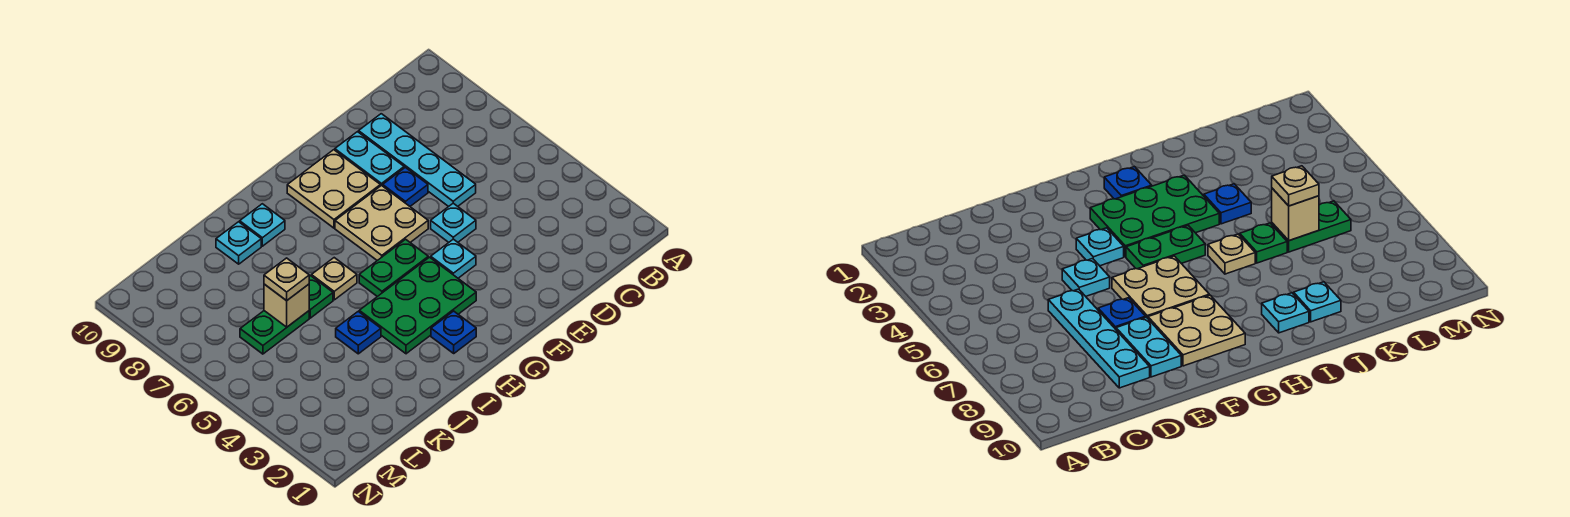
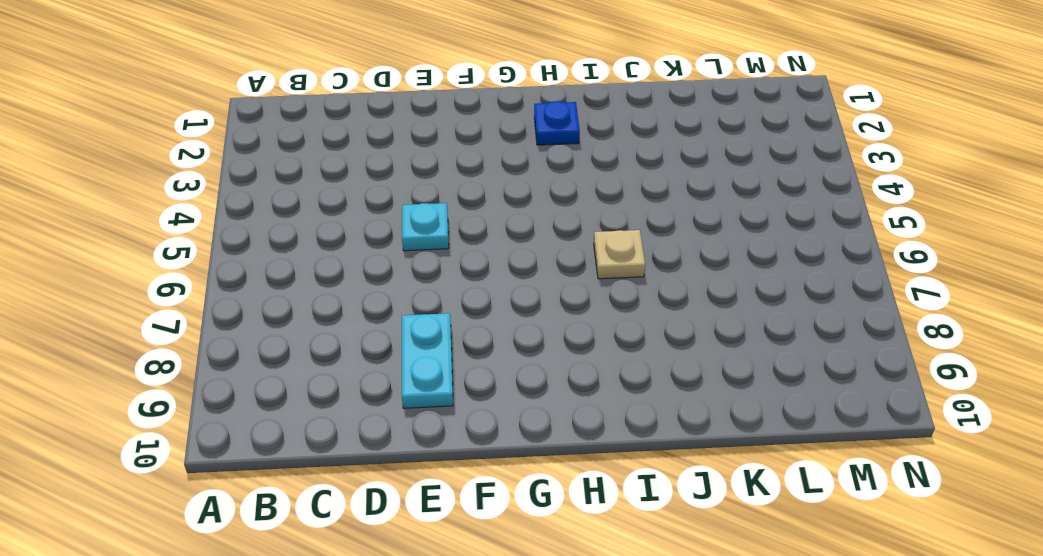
none -> cyan 1x4 plate [359,114,476,207]
none -> blue 1x1 plate [383,167,428,206]
none -> cyan 1x1 plate [431,239,476,278]

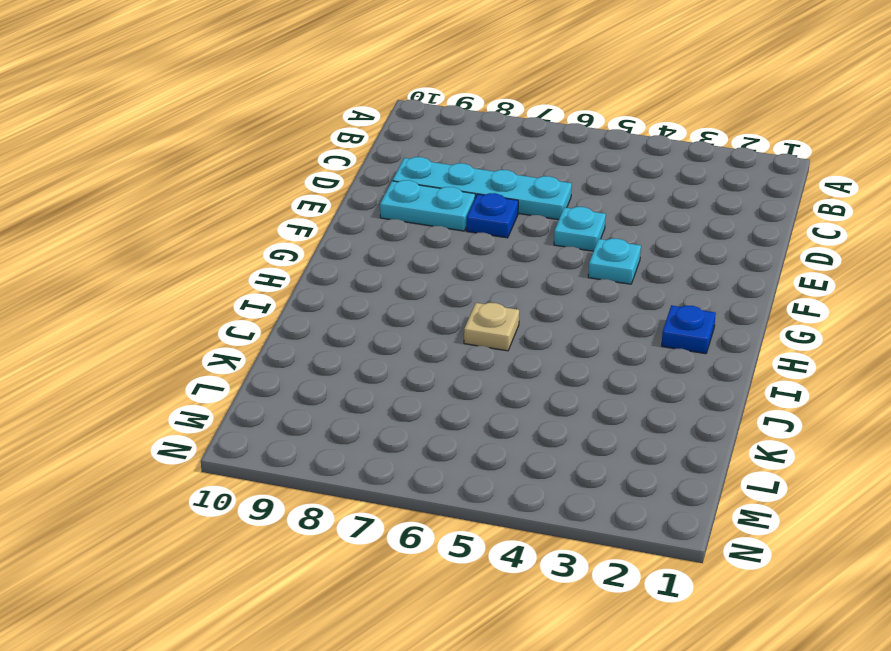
none -> tan 2x2 plate [335,185,428,261]
none -> tan 2x2 plate [287,150,380,228]
none -> green 2x3 plate [359,257,476,354]

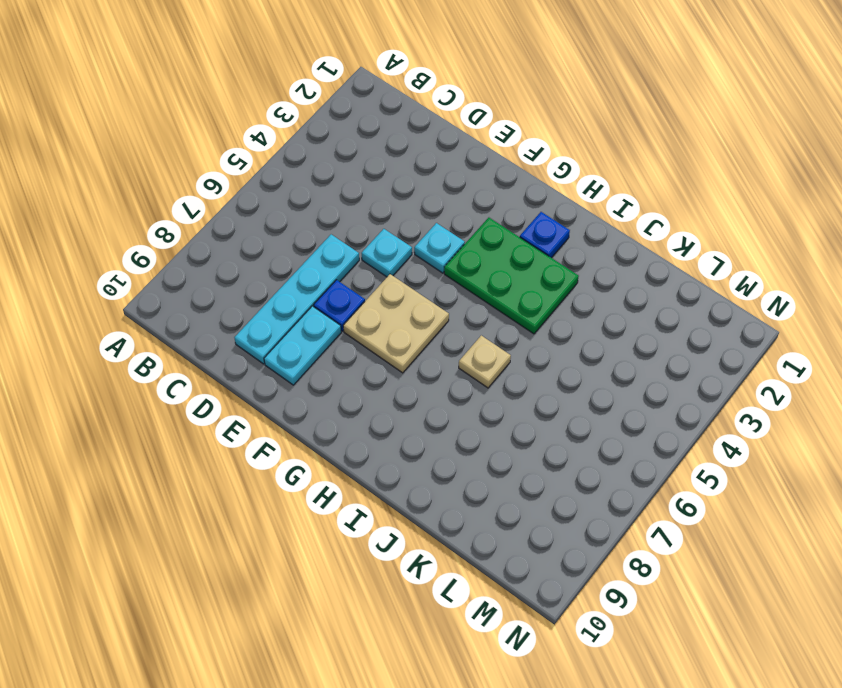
none -> tan 2x2 plate [287,150,380,228]
none -> green 1x2 plate [359,239,428,297]
none -> cyan 1x1 plate [240,204,285,246]

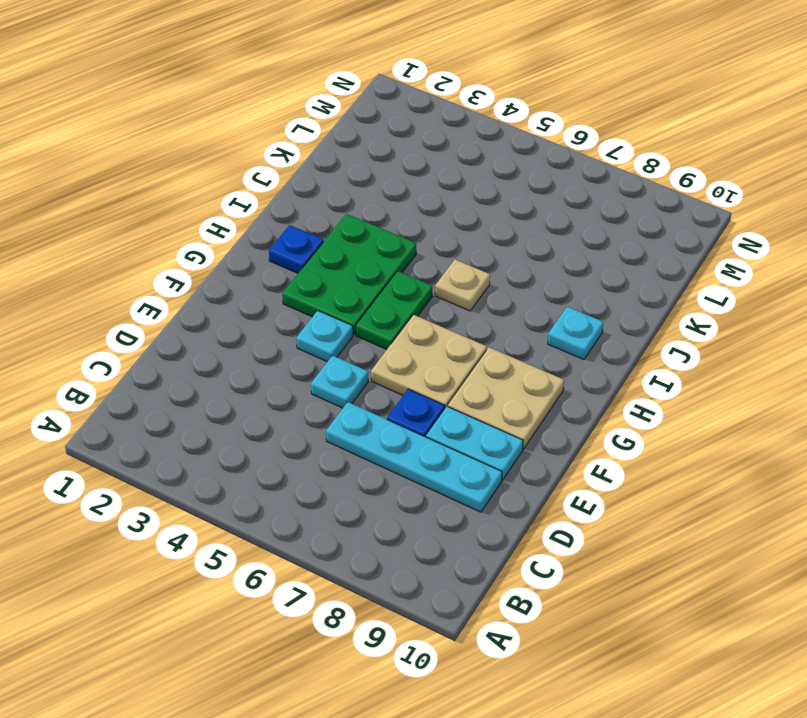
none -> blue 1x1 plate [336,311,381,354]
none -> green 1x1 plate [309,276,333,318]
none -> cyan 1x1 plate [216,222,261,264]

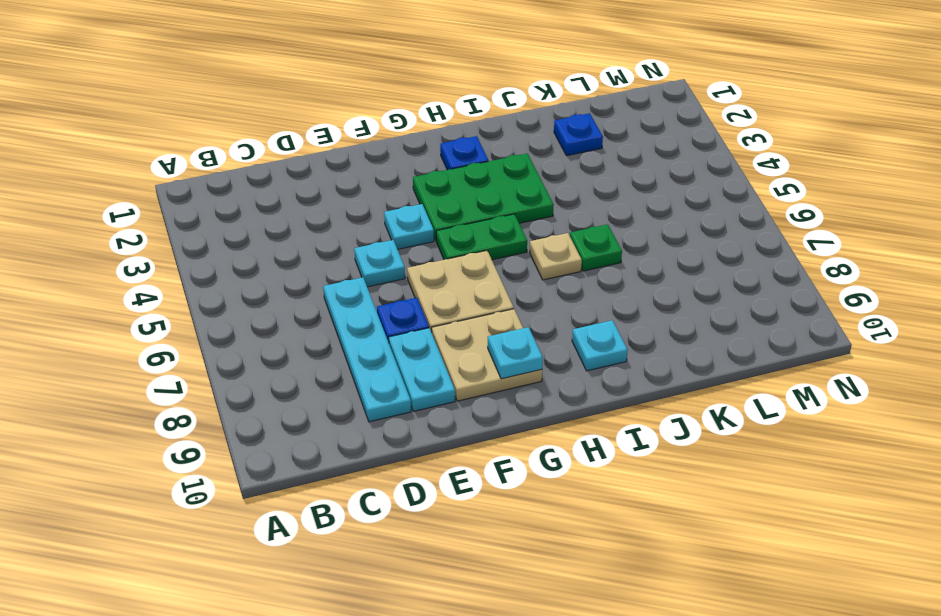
cyan 1x1 plate [488,327,543,379] -> cyan 1x1 plate moved to [216,222,261,264]
blue 1x1 plate [554,113,603,156] -> blue 1x1 plate moved to [336,311,381,354]
none -> green 1x2 plate [240,311,309,354]
none -> tan 1x1 brick [264,284,309,327]
none -> tan 1x1 plate [264,258,309,301]

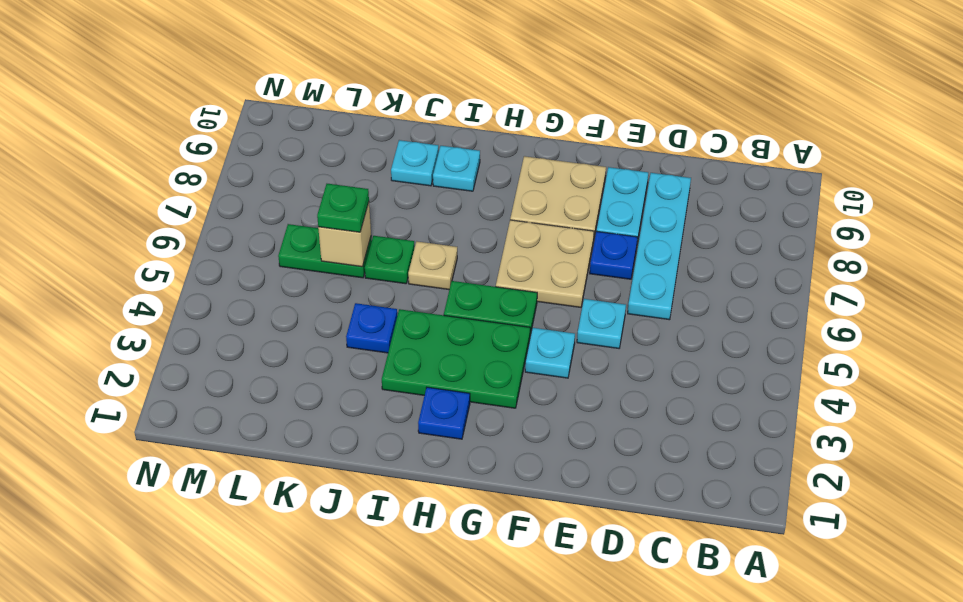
green 1x1 plate [317,184,369,232] -> tan 1x1 plate [264,258,309,301]

